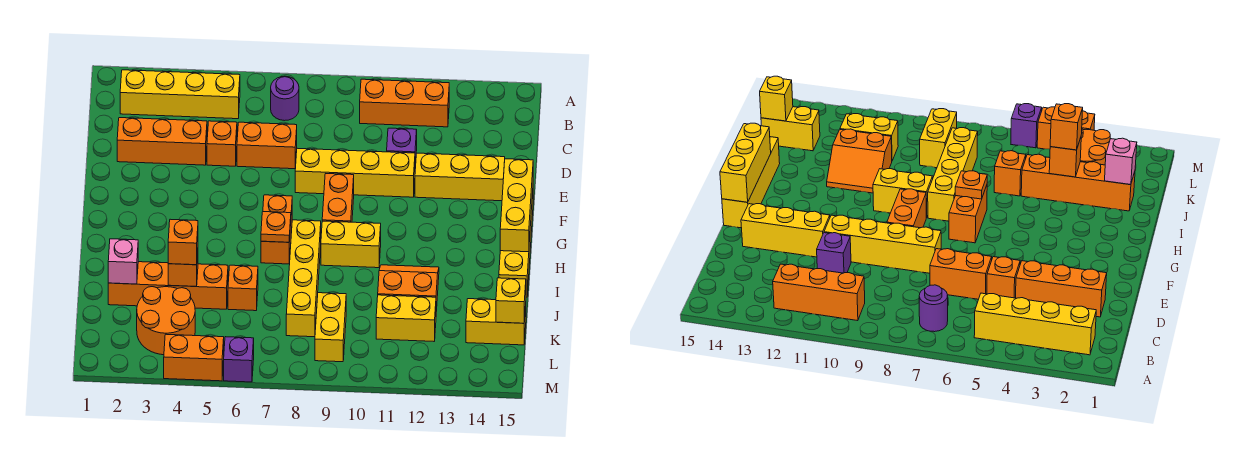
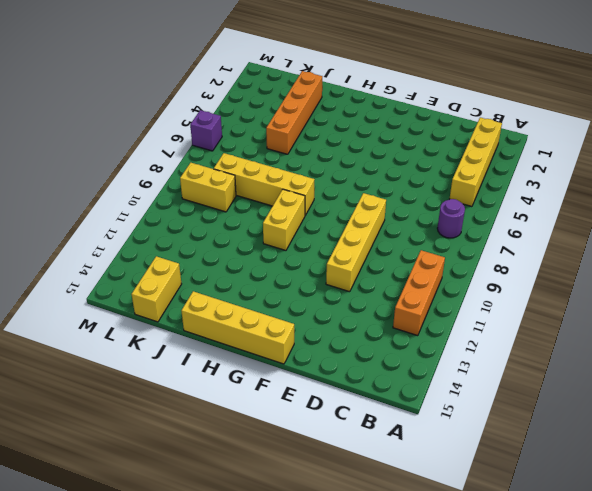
none -> orange 1x3 brick [117,118,207,165]
none -> orange 1x1 brick [207,121,237,166]
none -> orange 1x2 brick [237,122,297,169]

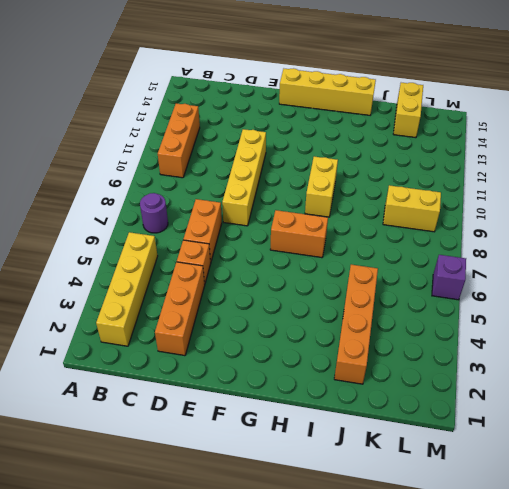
none -> purple 1x1 brick [387,128,417,167]
none -> yellow 1x3 brick [415,153,505,201]
none -> orange 1x2 brick [322,174,354,222]

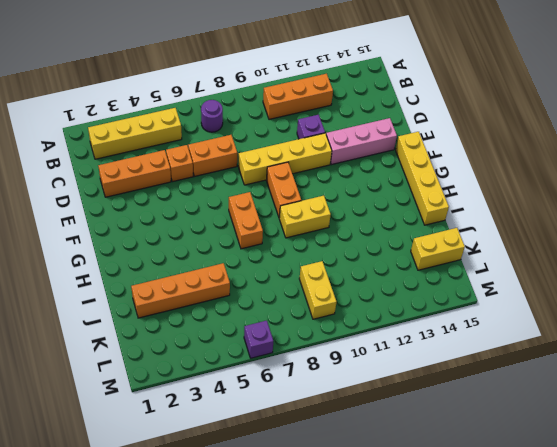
pink 1x3 brick [326,118,397,165] -> yellow 1x3 brick [415,153,505,201]
none -> yellow 1x4 brick [286,220,321,337]
none -> orange 2x2 slope [378,265,439,312]
none -> orange 1x1 brick [228,265,258,311]

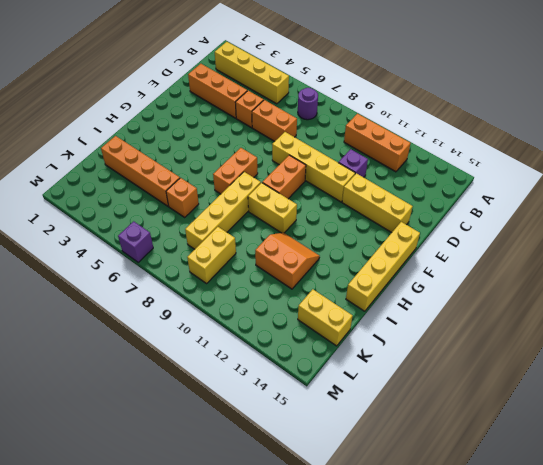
none -> orange 2x2 round brick [137,287,195,355]
none -> yellow 1x2 brick [376,295,436,341]
none -> orange 1x2 brick [164,334,224,381]

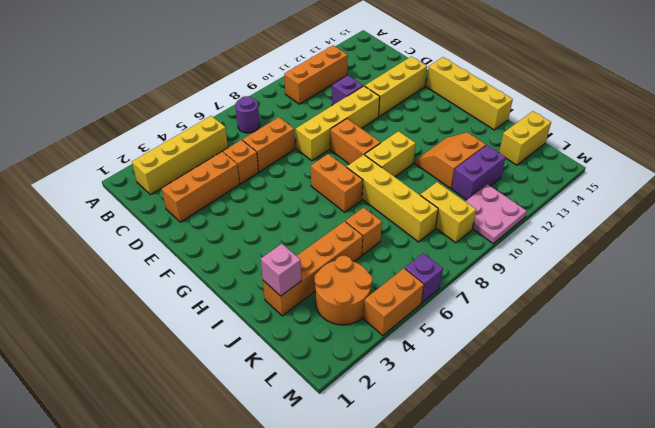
purple 1x2 brick [452,145,506,200] -> yellow 1x2 brick [376,295,436,341]
pink 2x2 plate [465,184,527,244] -> none
none -> yellow 1x3 brick [500,159,533,252]
none -> orange 1x1 plate [261,212,291,242]
none -> orange 1x1 brick [168,253,198,287]

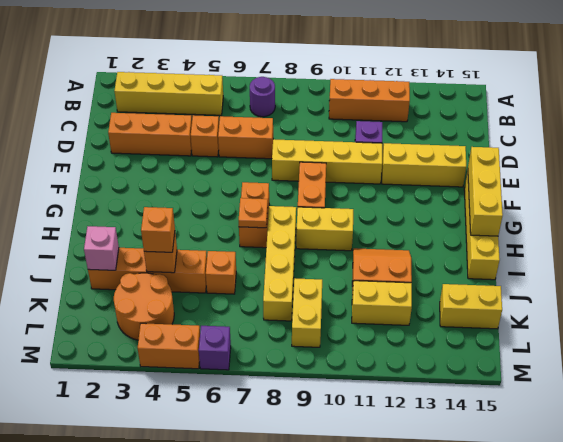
none -> yellow 1x1 brick [496,278,526,323]

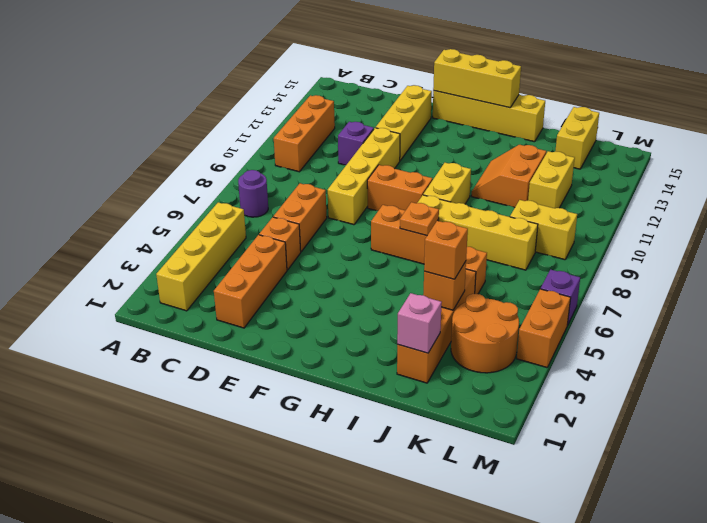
none -> yellow 1x1 brick [496,278,526,323]

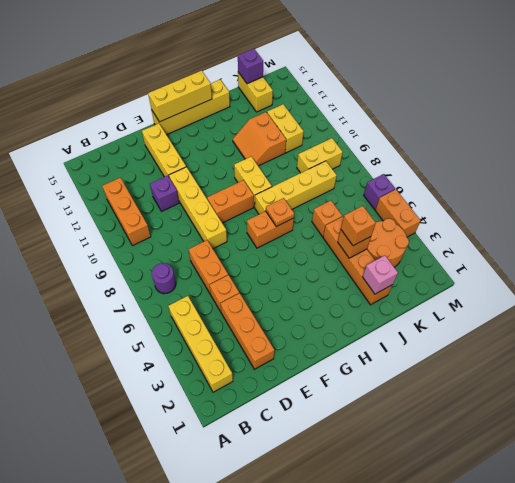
purple 1x1 brick [238,49,263,84] -> yellow 1x1 brick [496,278,526,323]

